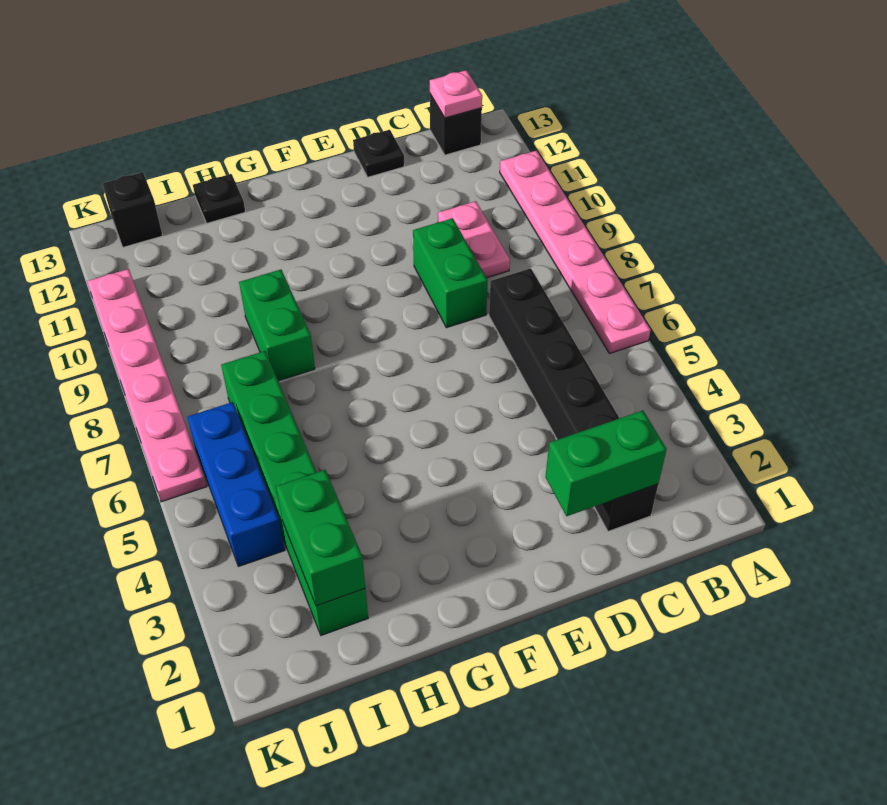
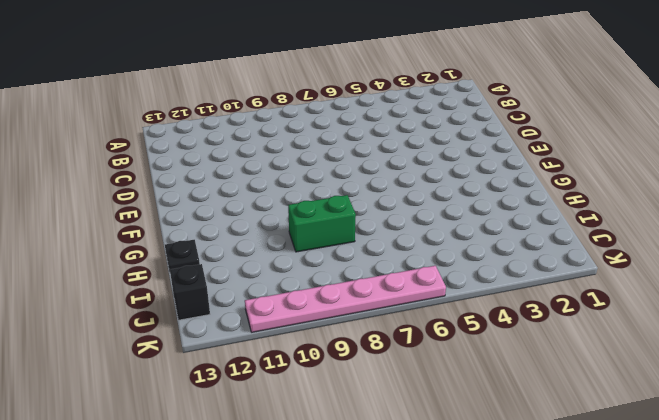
none -> pink 1x6 plate [500,151,651,354]
none -> black 1x1 brick [430,94,482,155]
none -> black 1x6 brick [489,268,658,531]

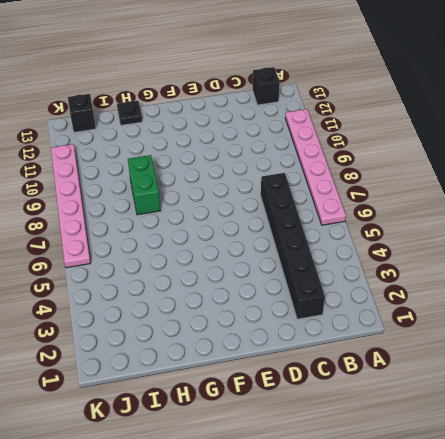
none -> pink 1x2 plate [438,201,510,278]
none -> green 1x2 brick [413,218,488,328]
none -> black 1x1 plate [353,130,404,177]

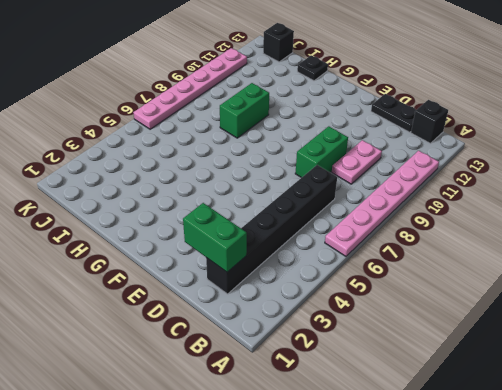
black 1x2 plate [371,94,416,132] -> black 1x1 plate [353,130,404,177]
none -> green 1x6 brick [221,351,368,635]
none -> blue 1x3 brick [187,402,285,566]
none -> pink 1x1 plate [430,70,482,118]

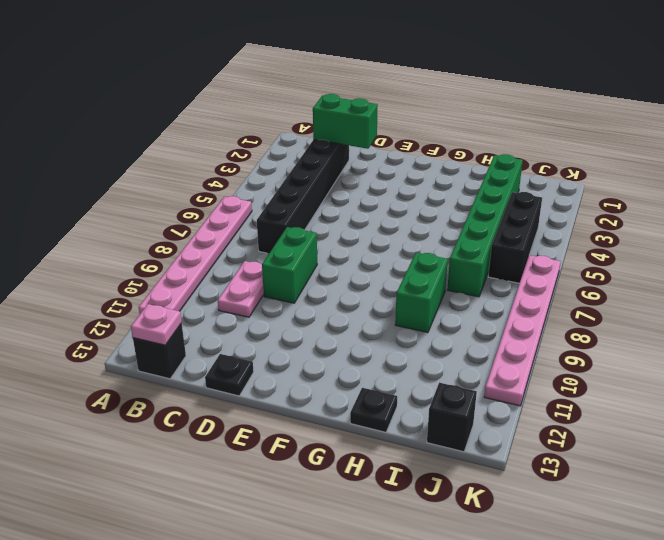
black 1x3 brick [488,192,542,283] -> blue 1x3 brick [187,402,285,566]
none -> green 1x2 brick [276,470,365,606]

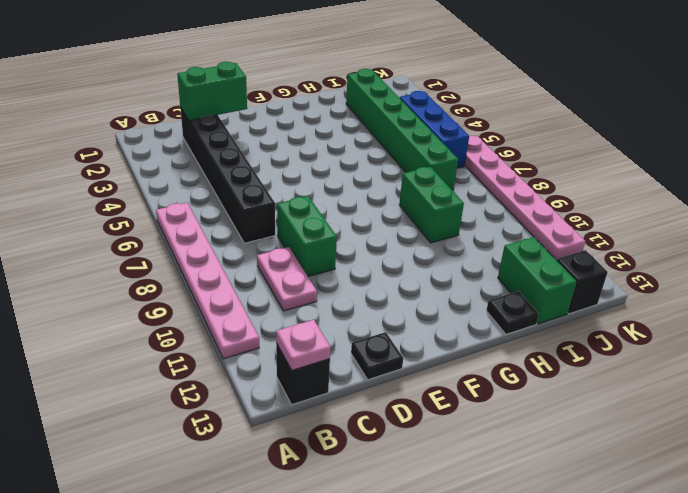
green 1x2 brick [498,237,577,324] -> green 1x2 brick moved to [276,470,365,606]

